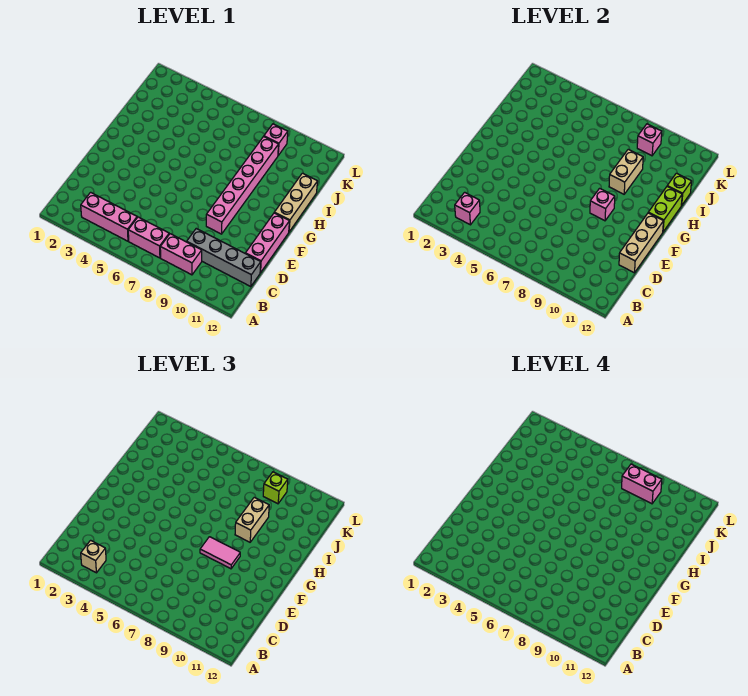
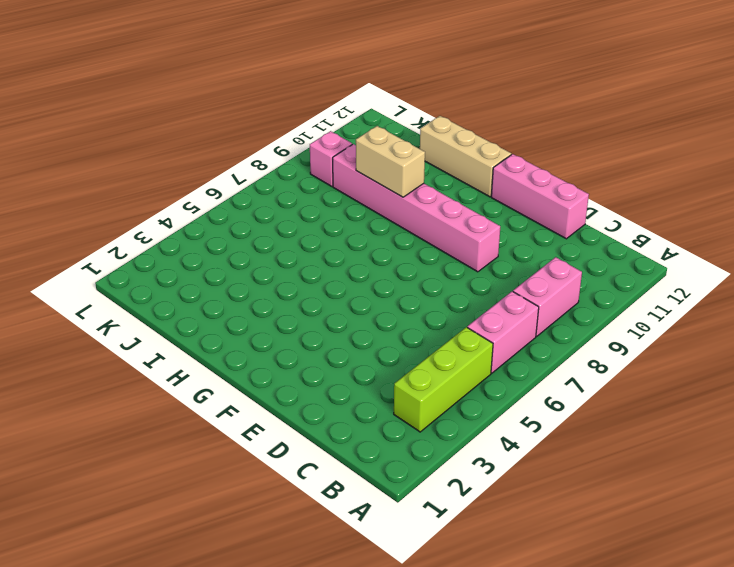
lime 1x3 brick [394,327,493,432] -> pink 1x3 brick [81,192,137,241]
none -> grey 1x4 brick [187,228,261,287]
none -> pink 1x1 brick [455,192,480,225]
none -> tan 1x3 brick [619,213,663,273]

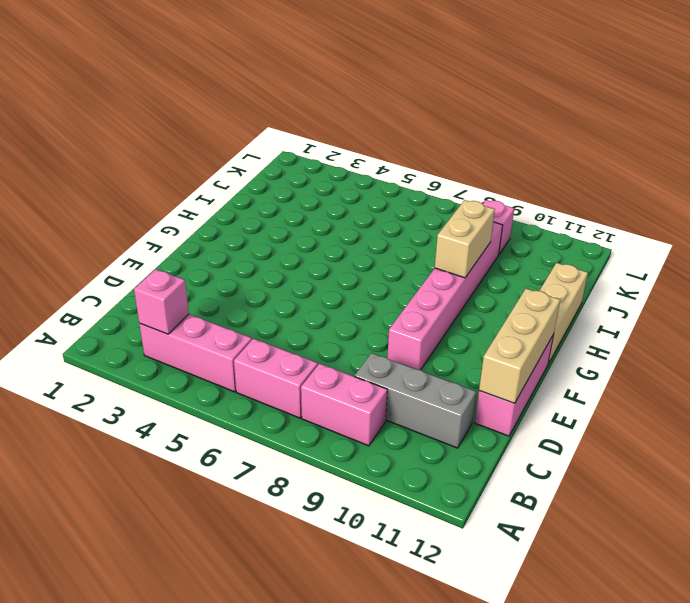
grey 1x3 brick [355,353,476,448] -> grey 1x4 brick [187,228,261,287]
none -> pink 1x1 brick [590,188,615,221]
none -> lime 1x2 brick [648,187,682,232]
none -> lime 1x1 brick [667,173,692,205]

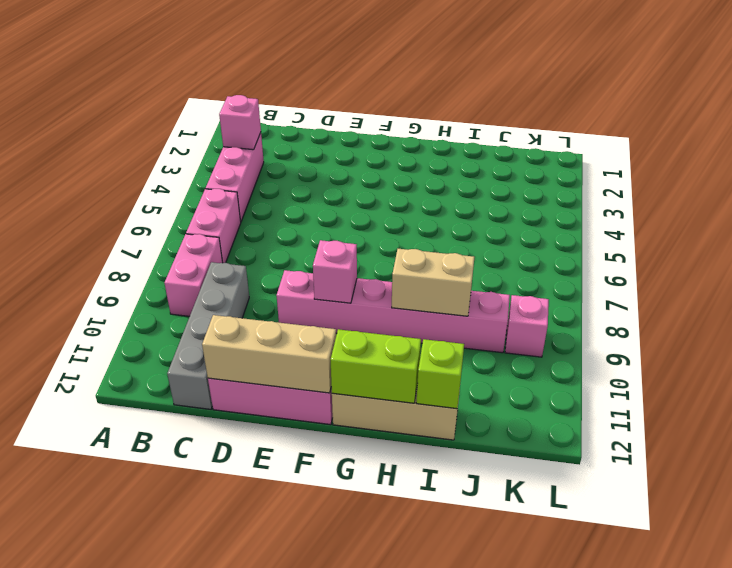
none -> pink 1x1 brick [637,124,662,156]
none -> tan 1x1 brick [81,540,106,573]
none -> pink 1x2 tile [200,537,240,569]

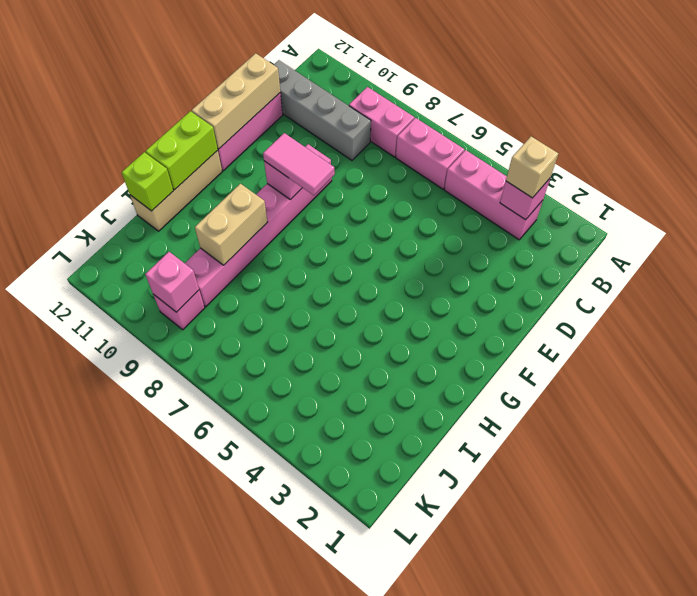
none -> tan 1x2 brick [235,497,269,542]
none -> lime 1x1 brick [263,472,288,504]
none -> pink 1x2 brick [622,464,662,504]

